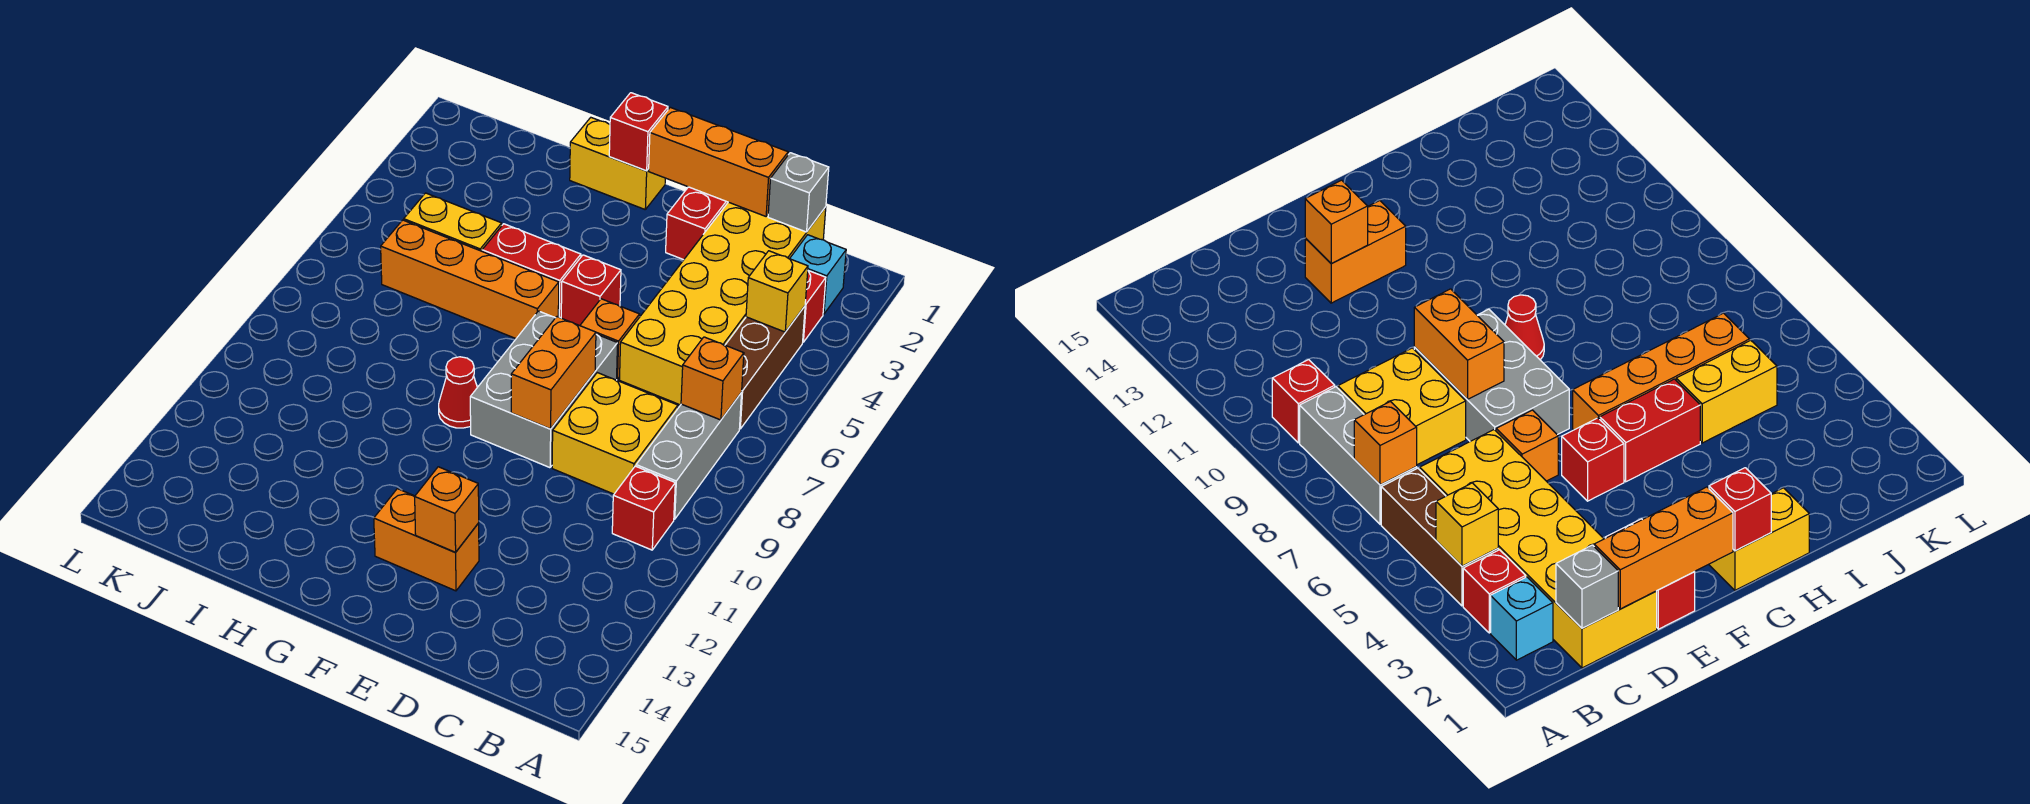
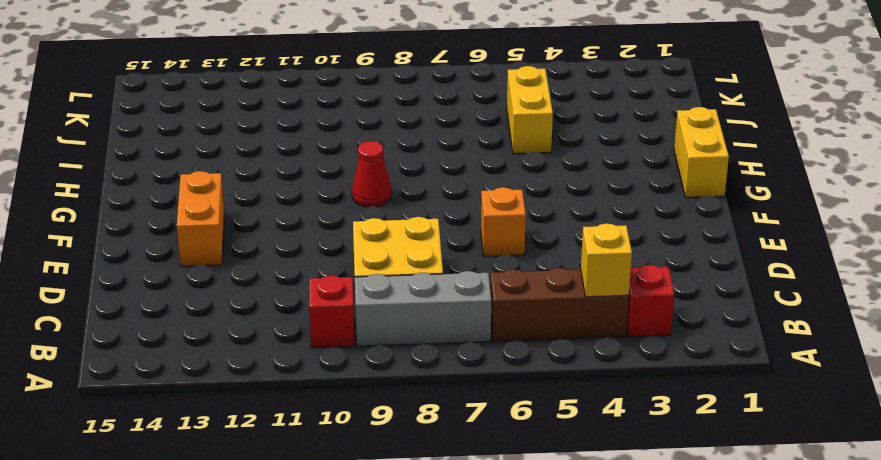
none -> cyan 1x1 brick [790,235,846,314]
none -> yellow 2x6 brick [620,202,826,405]
none -> red 1x2 brick [666,187,728,260]

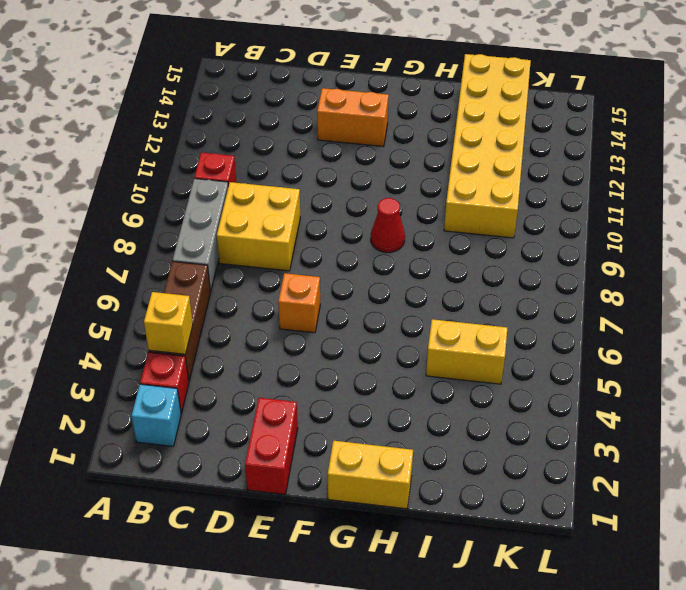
yellow 2x6 brick [444,54,531,238] -> yellow 2x6 brick moved to [620,202,826,405]
none -> grey 2x3 brick [470,311,617,468]
none -> red 1x1 brick [561,255,621,326]
none -> red 1x2 brick [482,224,581,318]

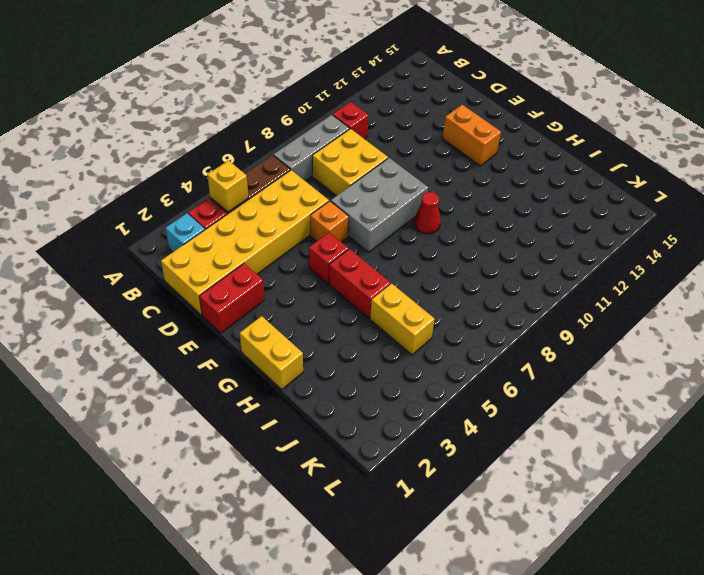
none -> orange 1x4 brick [381,220,559,338]
none -> orange 1x1 brick [681,337,744,420]
none -> grey 1x1 brick [768,153,829,232]

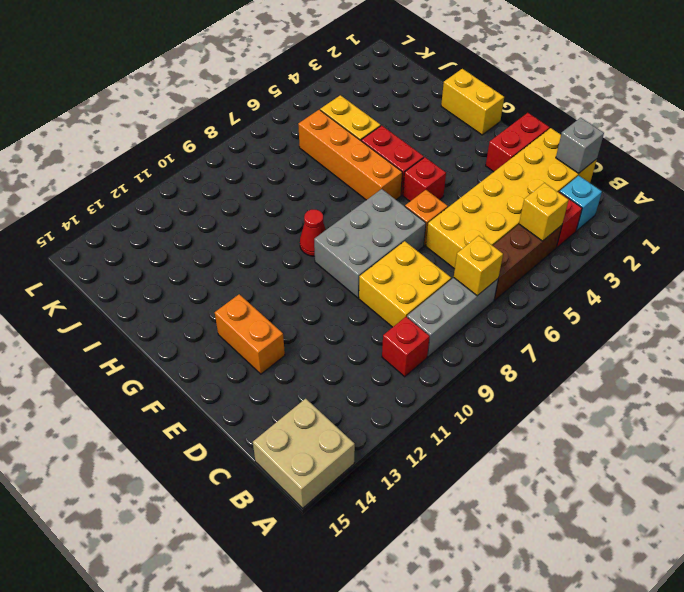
tan 2x2 brick [253,399,355,508] -> none
yellow 1x1 brick [454,236,503,296] -> orange 1x1 brick [681,337,744,420]
none -> orange 1x3 brick [649,107,788,216]
none -> orange 1x2 brick [511,317,596,429]
none -> orange 1x1 brick [415,467,479,552]

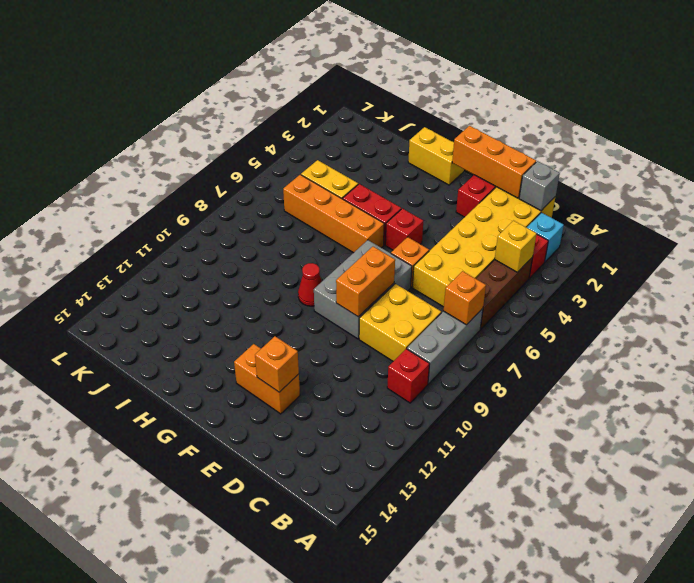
none -> red 1x1 brick [609,93,668,171]

